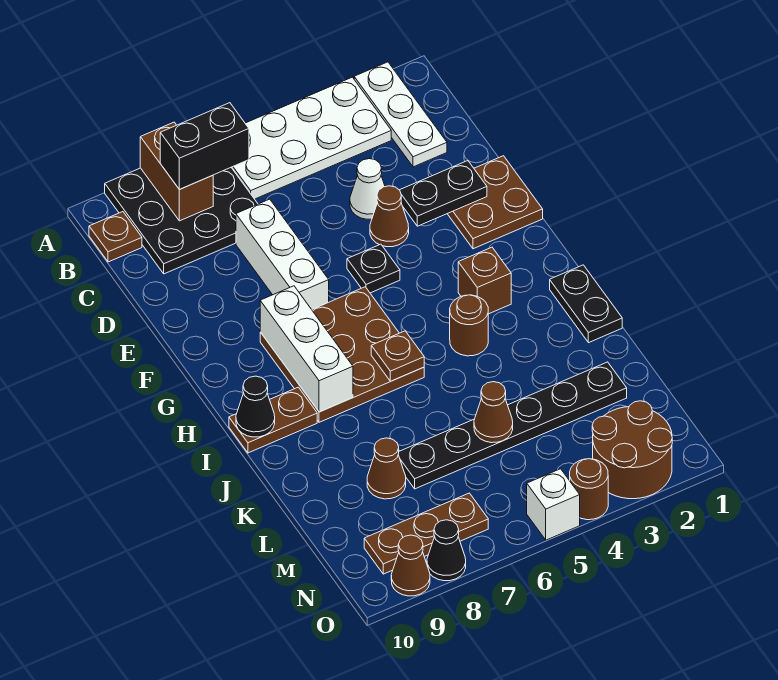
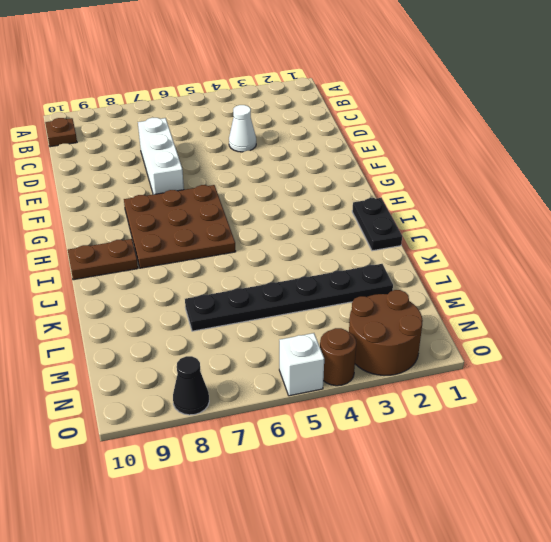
none -> white 1x3 plate [354,62,447,167]
none -> white 2x4 plate [231,77,391,199]
none -> black 3x3 plate [105,168,258,274]

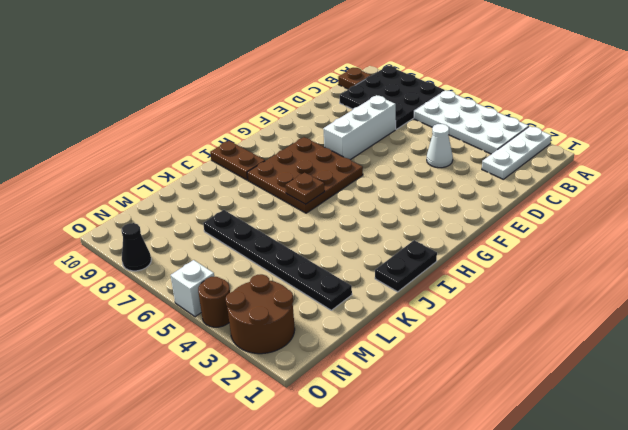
none -> brown 2x2 plate [448,156,543,249]
none -> brown 1x1 cone [370,186,409,247]
none -> black 1x1 plate [347,244,400,293]

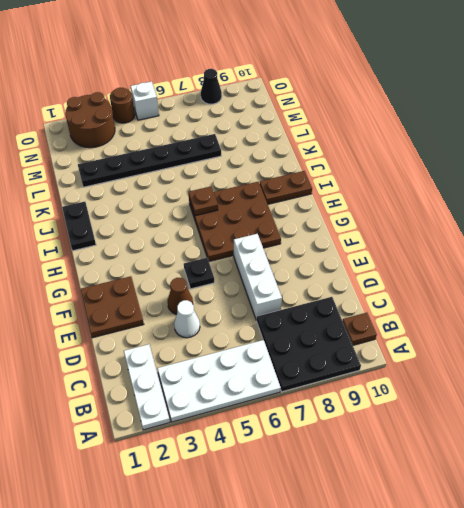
none -> brown 1x1 brick [458,247,511,314]
none -> brown 1x1 round brick [450,295,488,356]
none -> brown 1x1 cone [367,438,406,499]

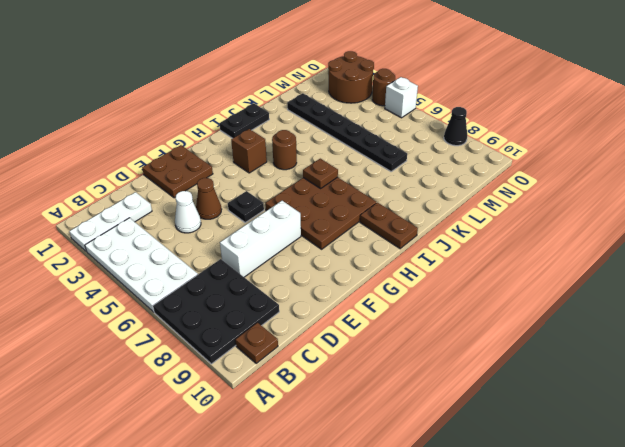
none -> brown 1x1 cone [367,438,406,499]
none -> brown 1x3 plate [364,493,488,574]
none -> brown 1x1 cone [391,535,430,596]

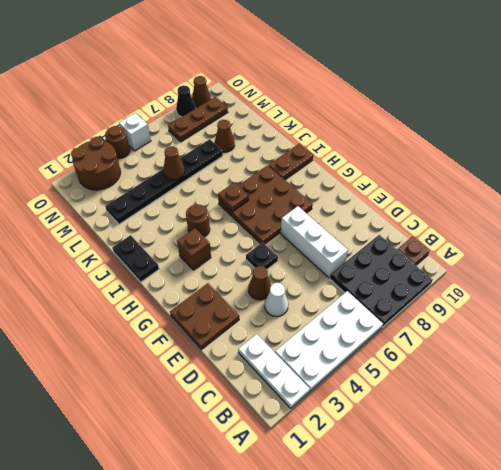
none -> brown 1x2 brick [140,122,213,221]
none -> black 1x2 plate [400,161,487,226]
none -> white 1x3 brick [260,286,353,412]

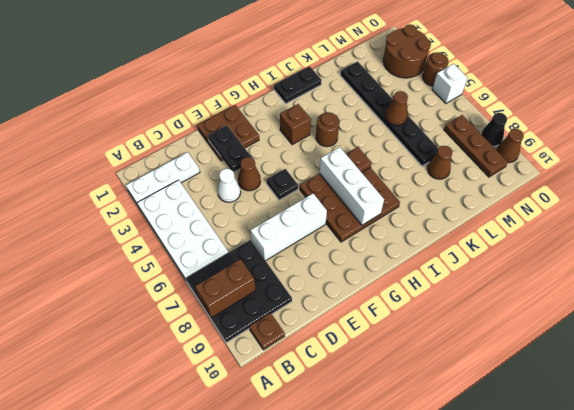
white 1x3 brick [320,147,384,225] -> white 1x3 brick turned to [260,286,353,412]
none -> brown 1x2 plate [229,387,317,453]
none -> black 1x1 cone [236,376,275,437]
none -> black 1x2 brick [160,103,249,189]

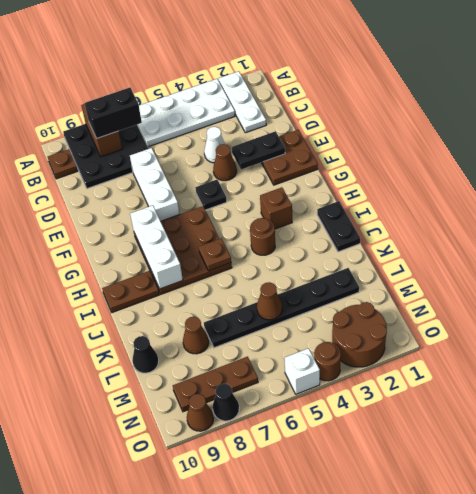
black 1x1 cone [132,336,159,373] -> black 1x1 cone moved to [236,376,275,437]

